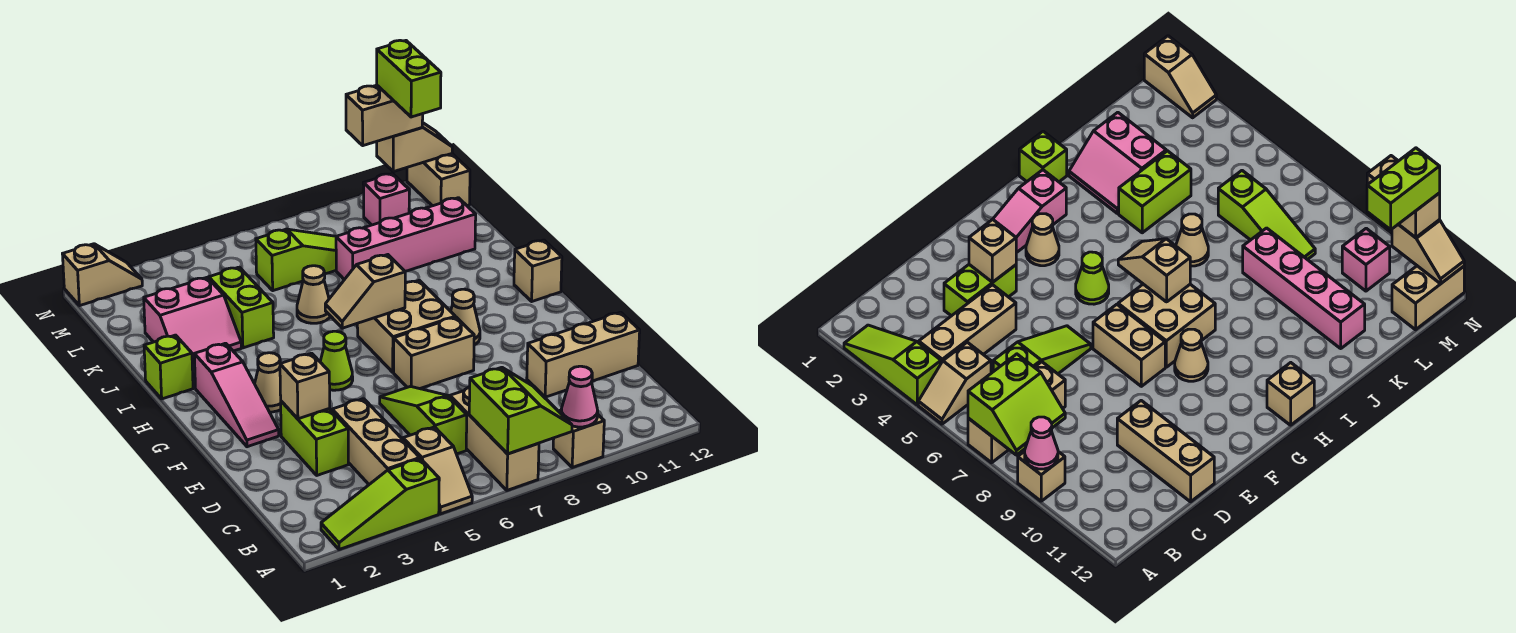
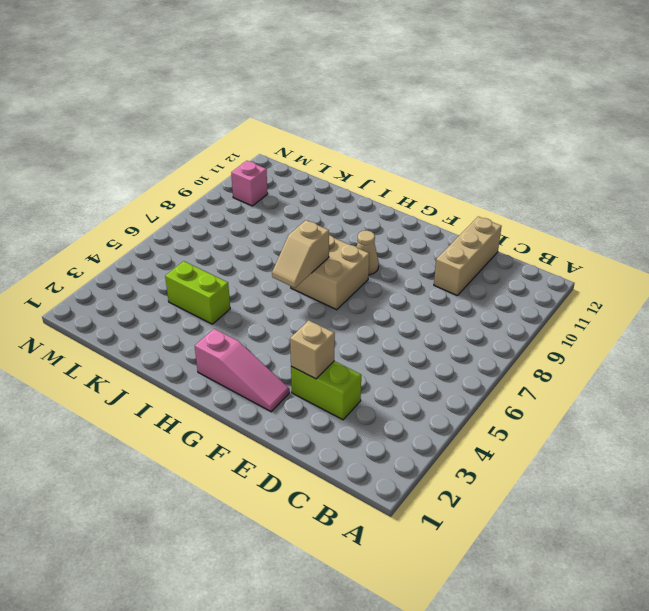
none -> lime 1x3 slope [321,459,439,550]
none -> tan 1x2 slope [403,427,472,514]
none -> tan 1x3 brick [450,387,539,490]
none -> tan 1x1 brick [553,410,604,467]

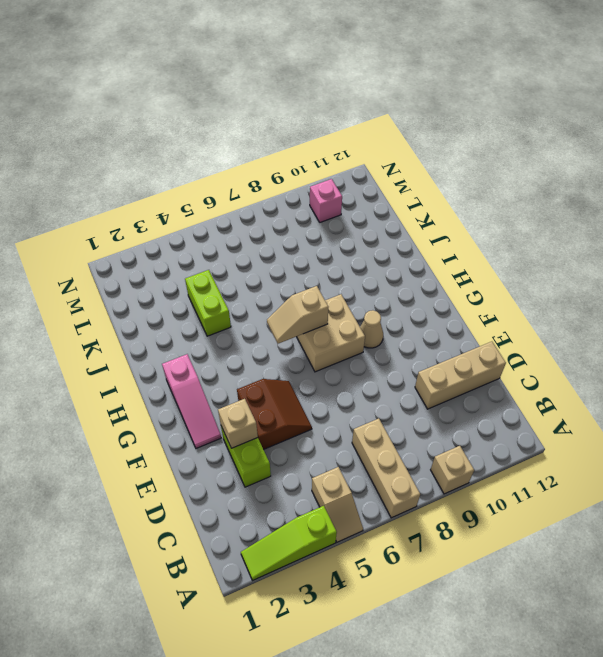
brown 2x2 slope [237,379,312,449] -> none
none -> tan 1x3 brick [332,399,420,484]
none -> lime 1x3 slope [380,387,467,454]
none -> tan 1x2 brick [394,317,474,389]
none -> tan 1x1 cone [255,353,281,412]

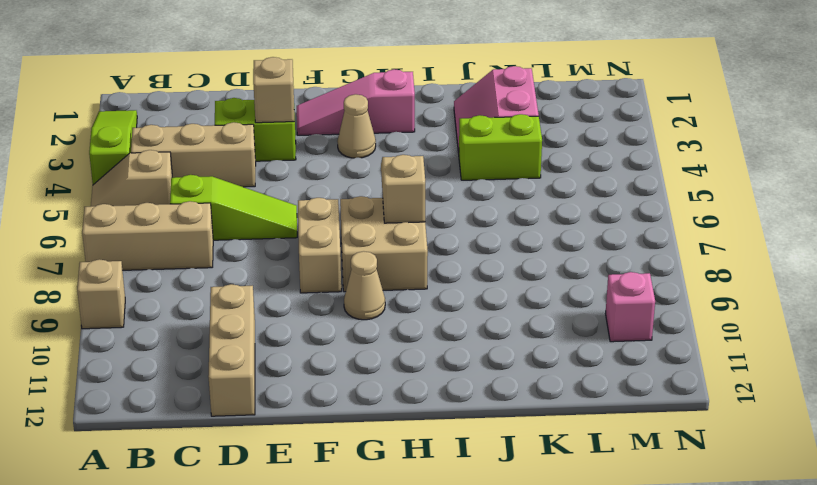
none -> lime 1x1 cone [320,331,353,390]
none -> tan 1x1 brick [514,240,562,301]
none -> lime 1x1 brick [144,335,193,399]
none -> tan 1x1 cone [297,266,330,323]

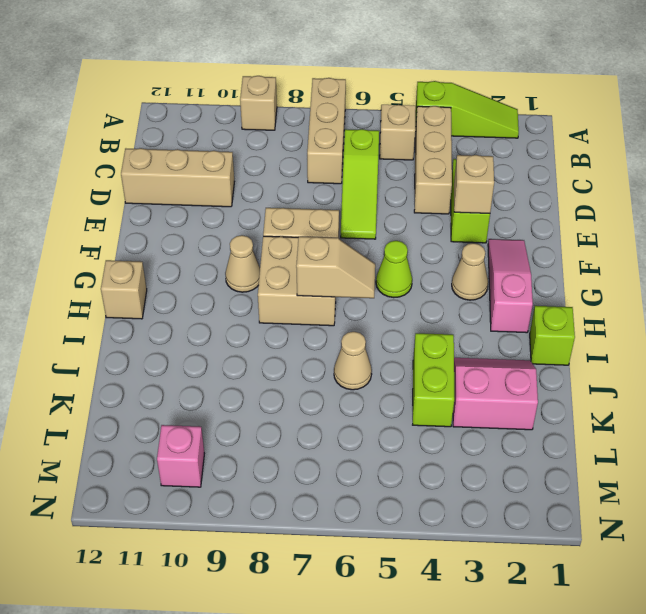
none -> pink 1x4 brick [336,198,476,280]
none -> lime 1x3 slope [256,229,336,291]
none -> tan 1x2 brick [407,154,470,206]
none -> tan 1x2 slope [63,244,142,306]

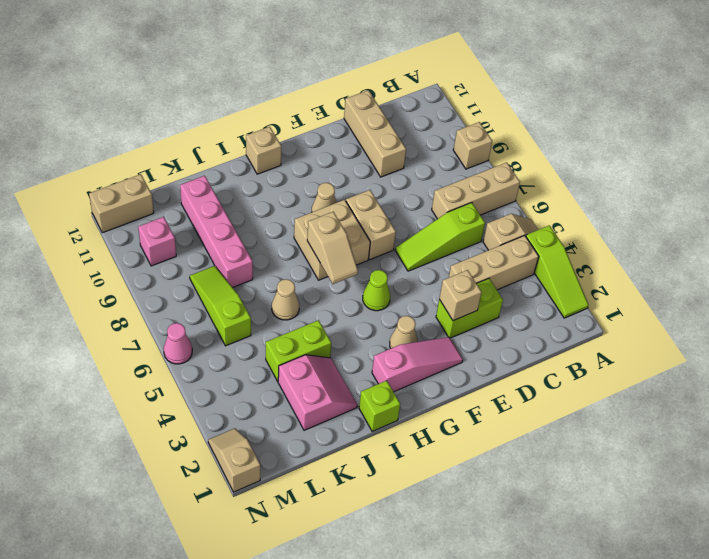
pink 1x1 cone [164,323,192,364] -> pink 1x1 cone moved to [561,366,598,427]
none -> lime 2x2 slope [469,367,572,454]
none -> tan 1x2 slope [377,122,452,172]
none -> tan 1x2 brick [346,85,423,146]
none -> lime 1x2 brick [377,40,441,117]

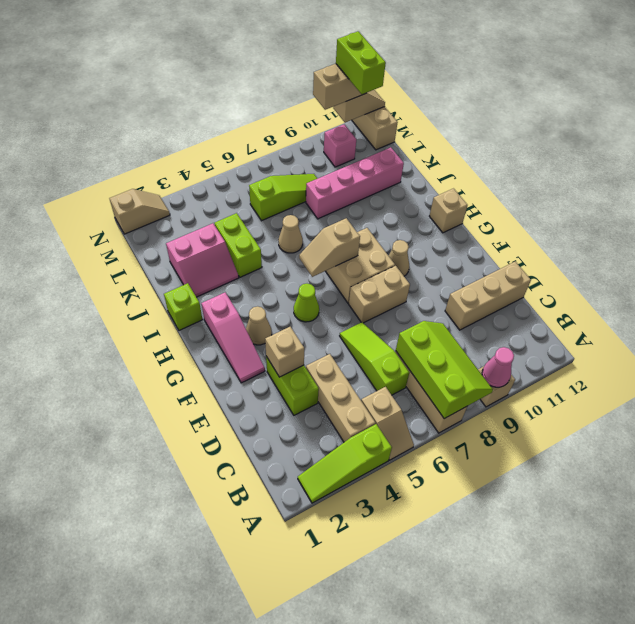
lime 2x3 slope [396,321,493,419] -> lime 2x2 slope [469,367,572,454]

